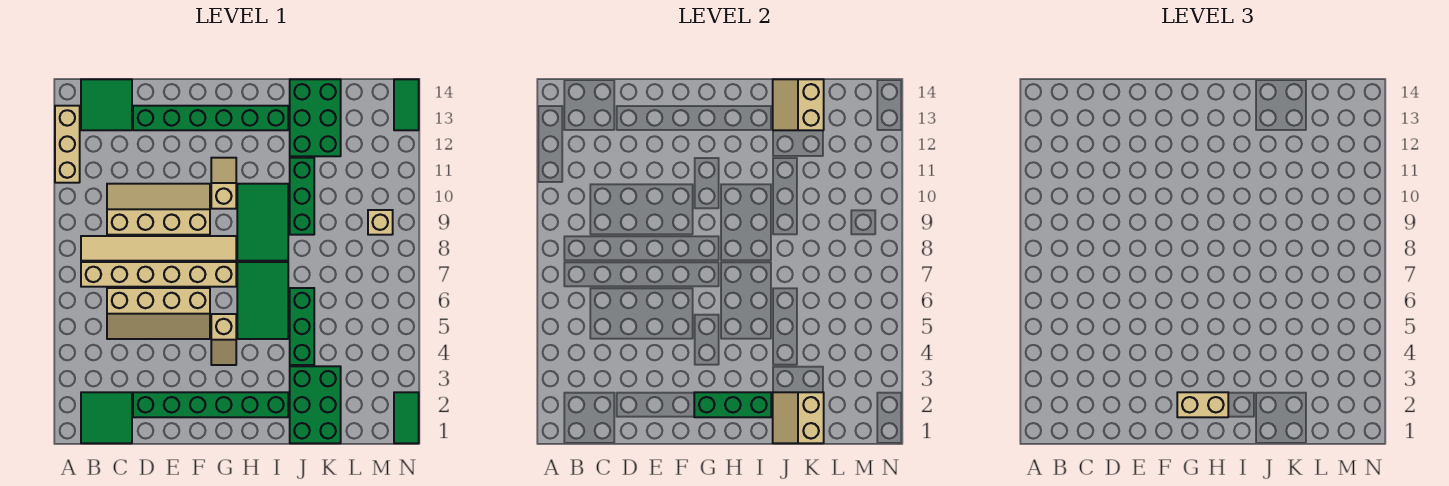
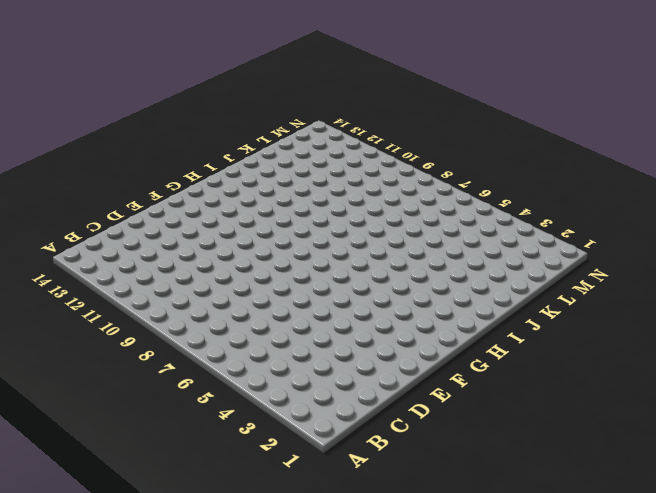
none -> tan 1x3 brick [55,106,80,183]
none -> green 2x2 tile [81,392,132,443]
none -> tan 1x6 brick [81,262,236,287]

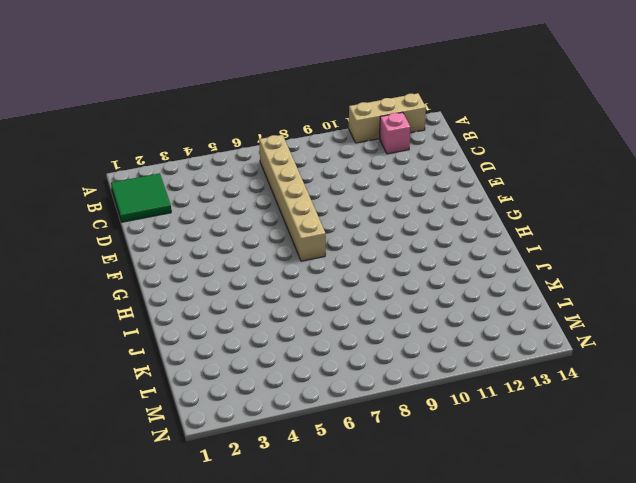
pink 1x1 brick [380,112,410,154] -> none
none -> tan 1x6 tile [81,236,236,261]
none -> green 2x2 tile [81,79,132,130]
none -> tan 2x4 slope [107,288,210,339]

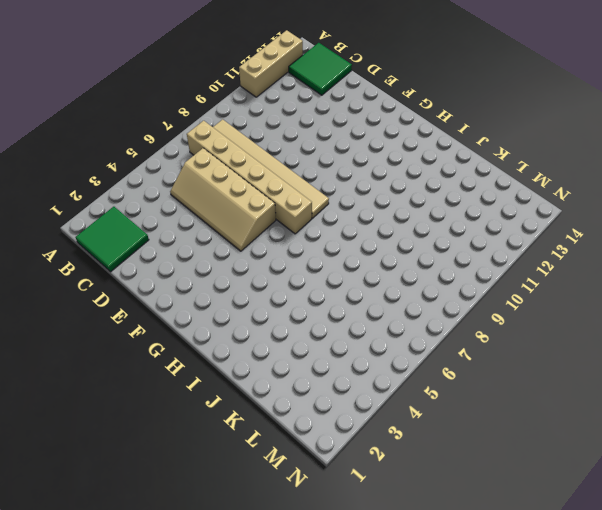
none -> tan 2x4 slope [107,184,210,235]
none -> green 1x6 brick [133,392,288,417]
none -> green 1x6 brick [133,106,288,130]

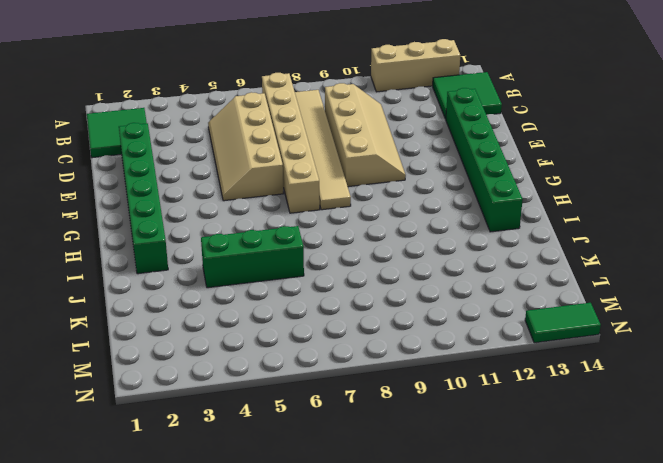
none -> tan 1x2 slope [211,314,236,365]
none -> tan 1x2 slope [211,158,236,209]
none -> green 2x3 tile [237,262,288,339]

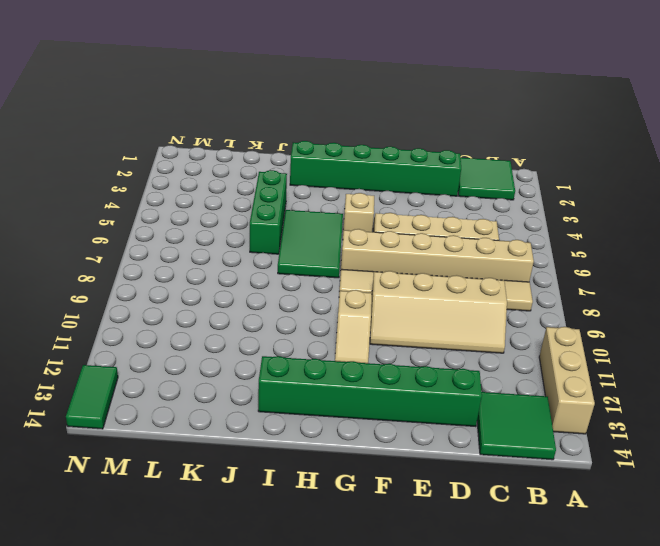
none -> green 2x3 tile [237,184,288,261]
none -> green 2x3 brick [290,366,341,443]
none -> green 1x3 brick [290,158,314,235]

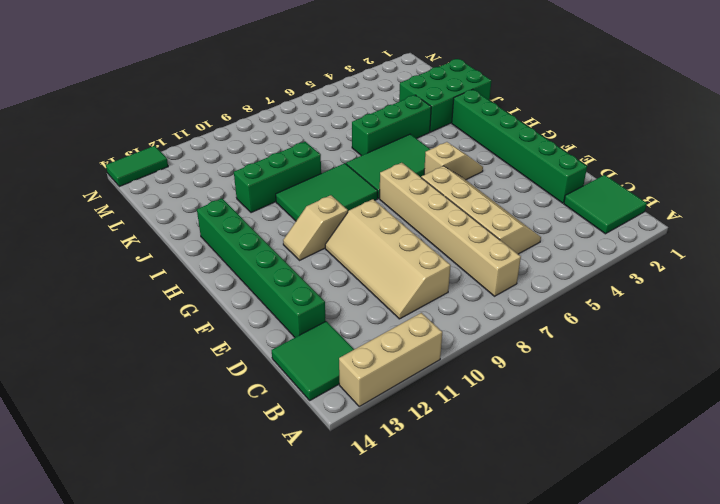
none -> tan 1x6 tile [81,236,236,261]
none -> green 2x3 brick [290,79,341,156]
none -> tan 1x1 brick [368,210,393,235]

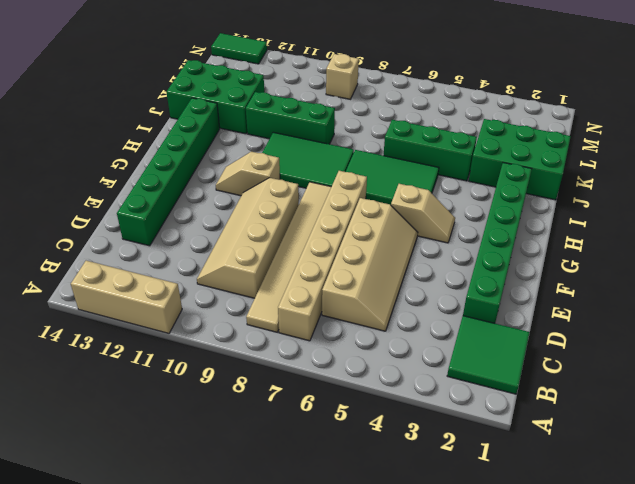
none -> green 2x2 tile [81,79,132,130]
none -> green 1x2 tile [394,392,419,443]
none -> green 1x3 brick [694,392,771,417]

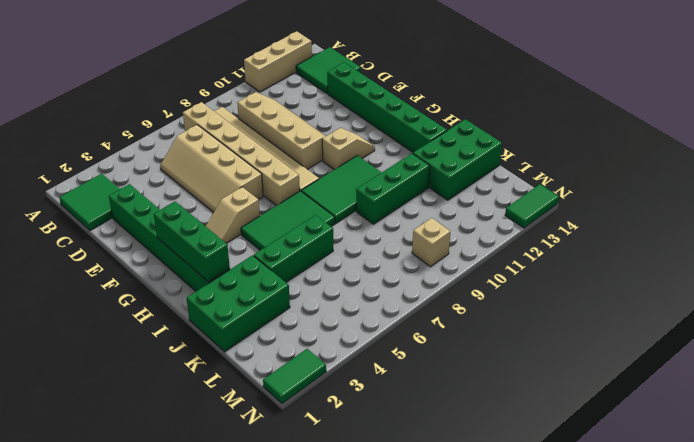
none -> tan 2x2 slope [773,392,824,443]
none -> tan 2x2 slope [773,79,824,130]
none -> tan 1x2 brick [1177,392,1228,417]

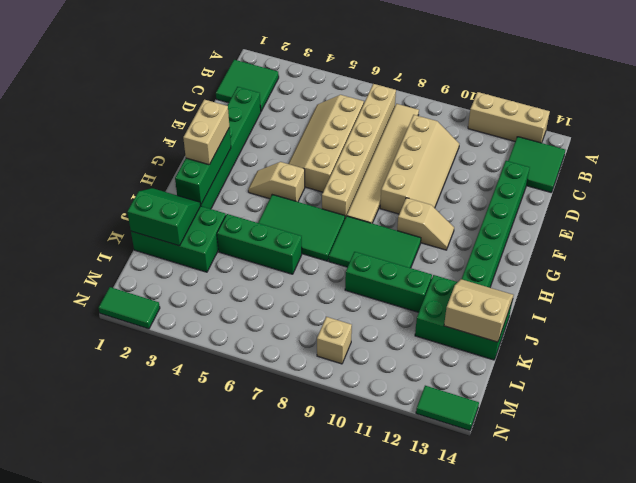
green 2x2 slope [127,188,201,246] -> tan 2x2 slope [773,392,824,443]

